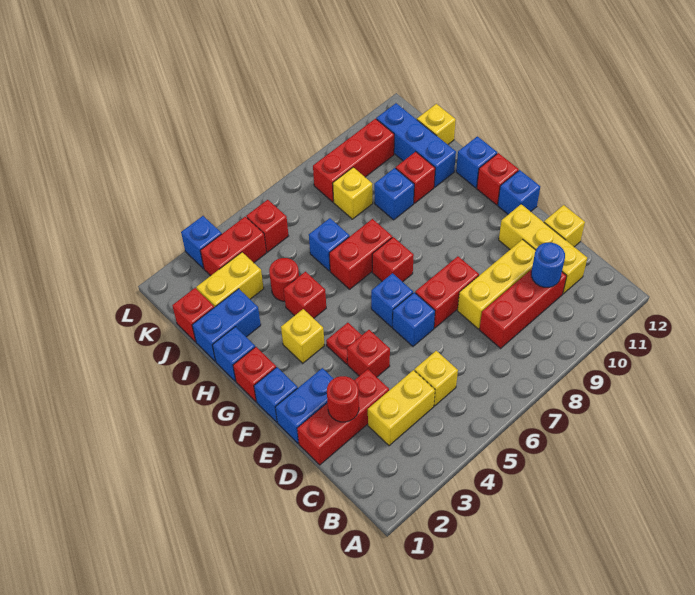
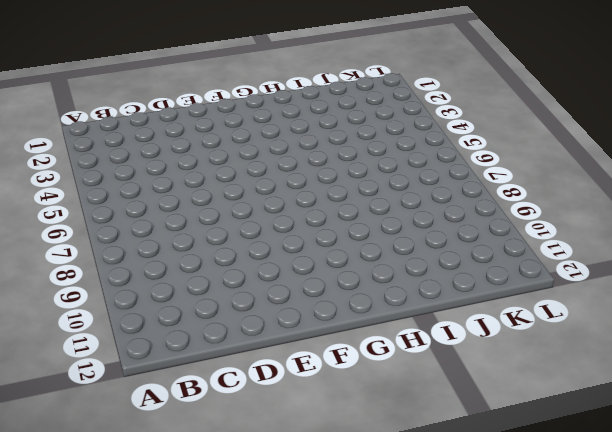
none -> yellow 1x2 brick [368,370,435,446]
none -> yellow 1x1 brick [414,351,458,406]
none -> red 1x3 brick [479,269,567,348]
none -> yellow 1x3 brick [499,204,587,294]

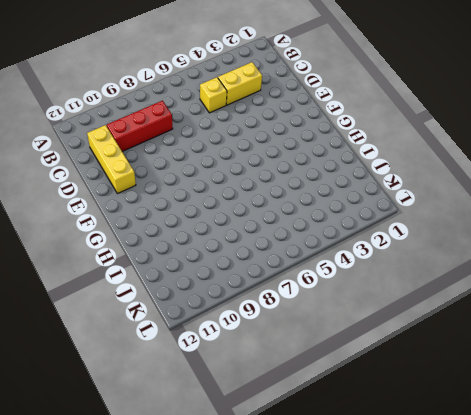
none -> red 1x3 brick [297,369,389,465]
none -> yellow 1x3 brick [458,240,536,329]
none -> yellow 1x1 brick [544,205,585,247]
none -> blue 1x2 brick [275,368,334,443]

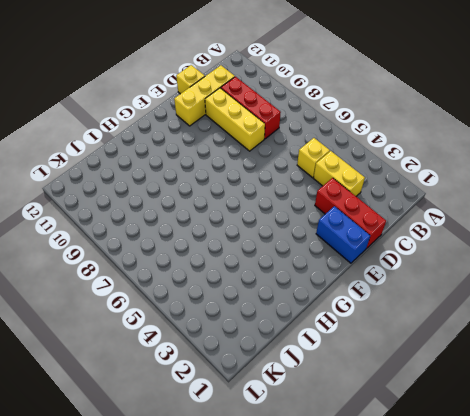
none -> red 1x1 brick [347,330,390,377]
none -> blue 1x1 brick [393,292,435,346]
none -> red 1x2 brick [415,256,479,328]
none -> blue 1x1 brick [254,367,298,422]

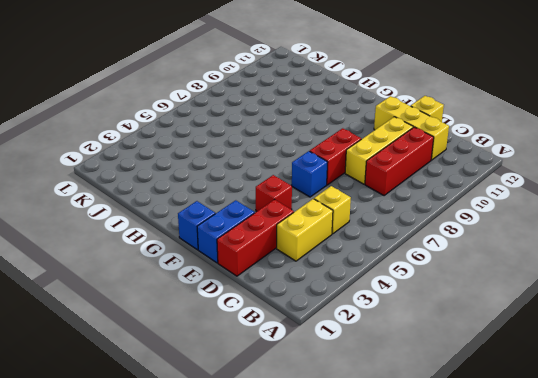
none -> red 1x1 plate [326,323,362,364]
none -> blue 1x1 brick [371,273,413,327]
none -> blue 1x1 brick [498,170,540,214]
none -> red 1x1 brick [233,347,276,402]

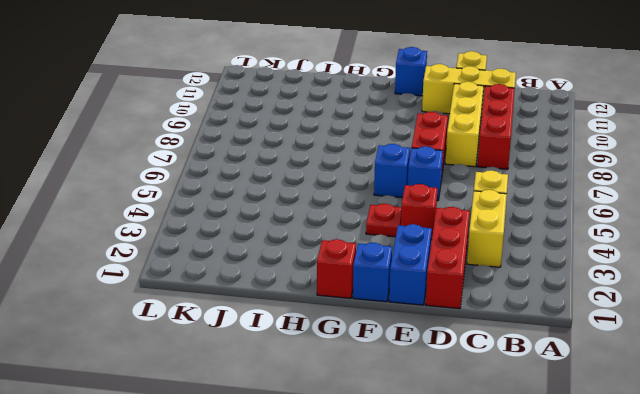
none -> yellow 1x1 brick [281,309,325,363]
none -> red 1x1 brick [372,237,414,282]
none -> red 1x1 brick [477,153,519,205]
none -> blue 1x1 brick [213,327,255,381]

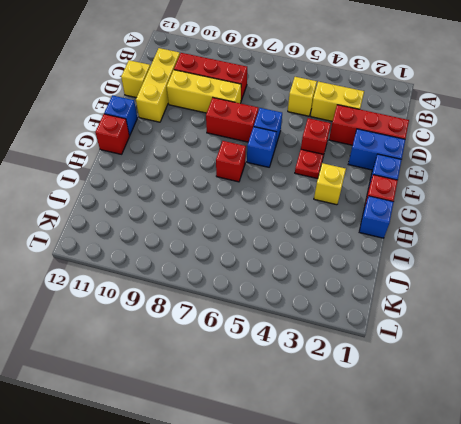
none -> red 1x1 brick [284,272,326,318]
none -> red 1x2 brick [329,219,392,289]
none -> blue 1x1 brick [456,136,497,188]
none -> blue 1x2 brick [192,289,261,361]

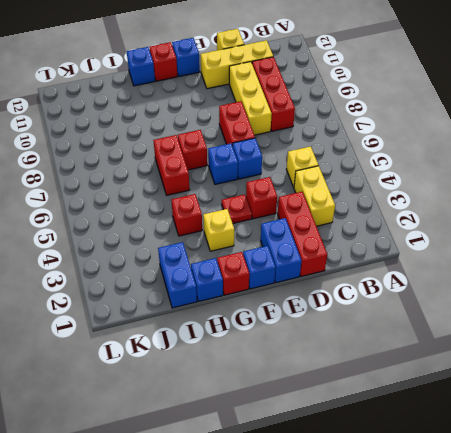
none -> red 1x1 round brick [269,258,299,301]
none -> blue 1x1 brick [309,218,349,271]
none -> blue 1x1 brick [374,168,414,220]
none -> red 1x1 brick [396,152,435,203]

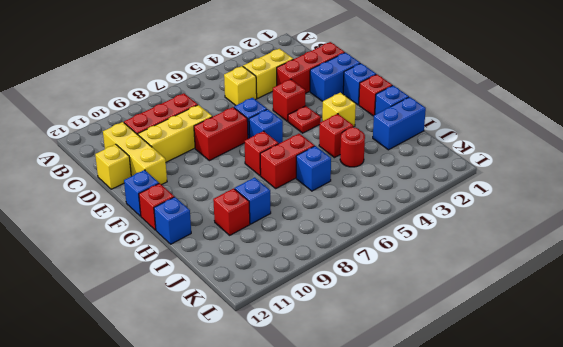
none -> blue 1x3 brick [376,103,456,187]
none -> red 1x1 brick [172,288,214,342]
none -> yellow 1x2 brick [196,252,264,307]
none -> yellow 1x1 brick [333,167,373,219]

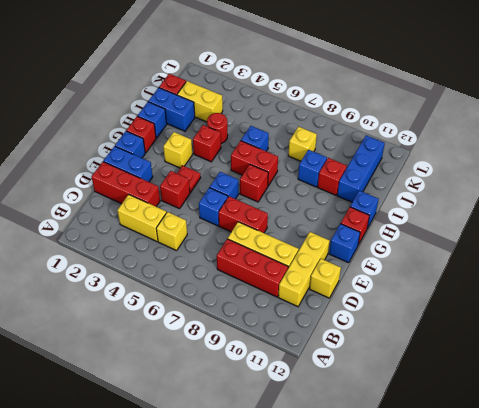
none -> yellow 1x1 brick [417,104,456,145]
none -> red 1x2 brick [200,217,266,276]
none -> red 1x1 brick [246,200,288,252]
none -> red 1x3 brick [313,119,394,202]

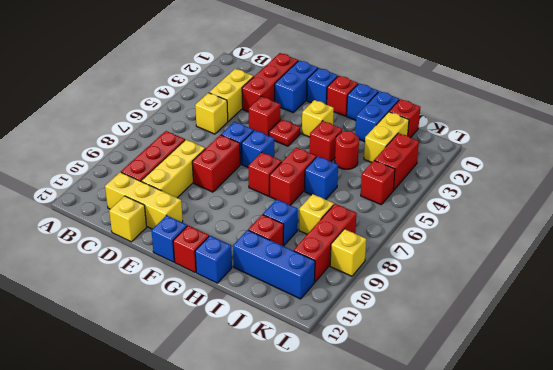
yellow 1x1 brick [330,229,366,276] -> yellow 1x1 brick moved to [417,104,456,145]
none -> blue 1x1 brick [181,216,222,268]
none -> blue 1x1 round brick [531,243,565,287]
none -> red 1x1 round brick [327,376,359,422]

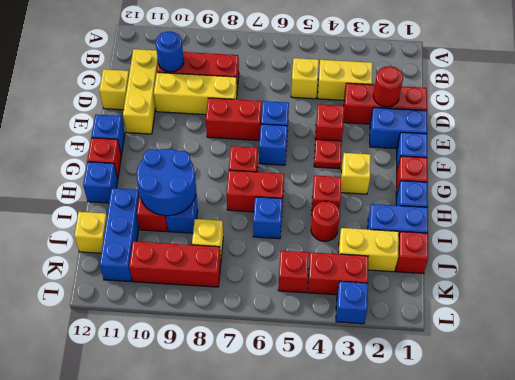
blue 2x2 round brick [137,149,196,216] -> none

